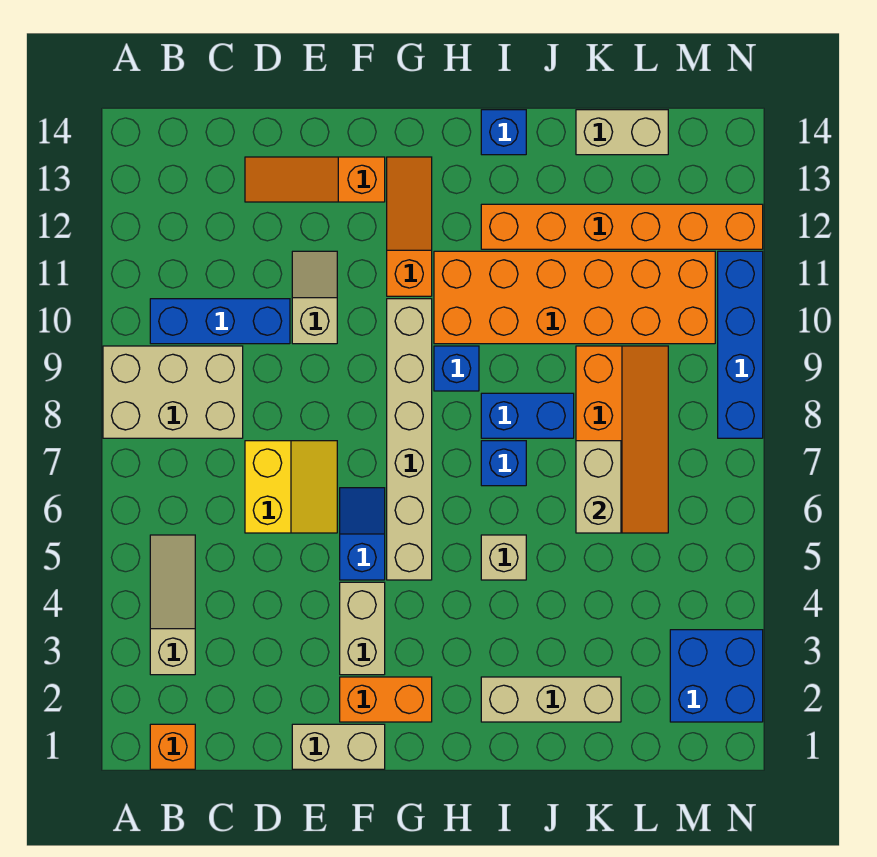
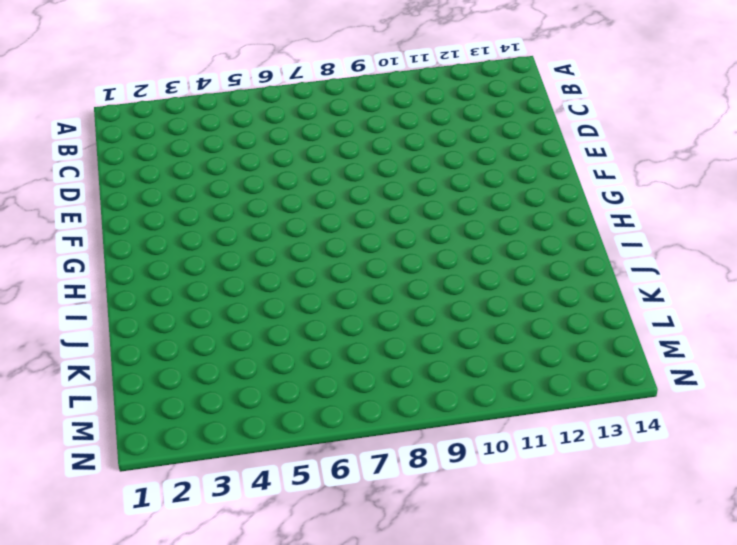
none -> tan 2x3 brick [103,346,243,438]
none -> orange 1x1 brick [150,724,195,769]
none -> tan 1x3 slope [150,535,195,675]

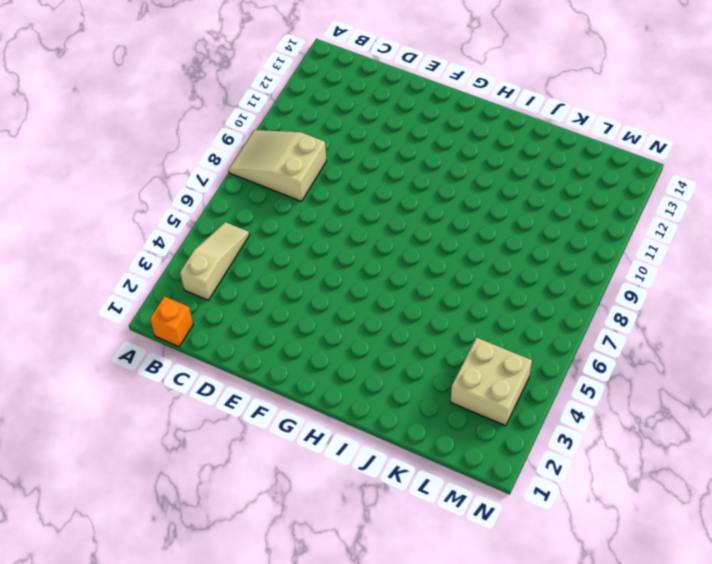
tan 2x3 slope [228,130,326,201] -> tan 2x3 brick [103,346,243,438]
tan 2x2 brick [451,338,532,426] -> blue 2x2 brick [670,630,763,722]
none -> blue 1x3 brick [150,299,290,344]
none -> yellow 2x2 slope [245,441,337,533]
none -> orange 1x3 slope [245,157,385,202]

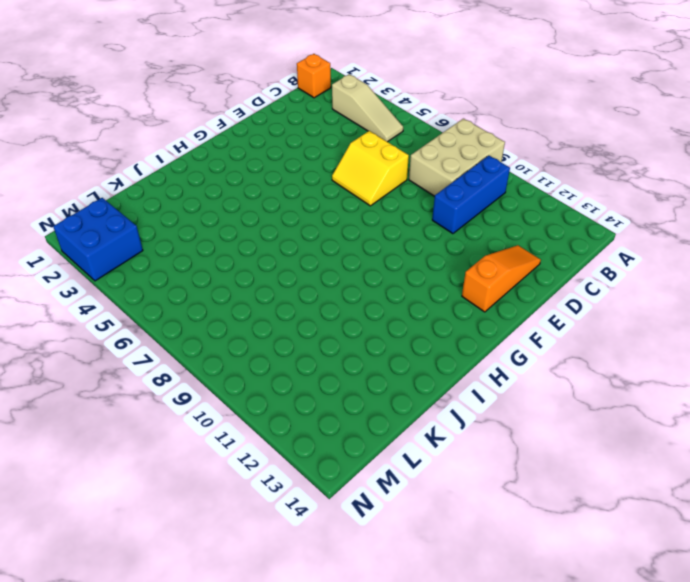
none -> tan 1x2 brick [292,724,385,769]
none -> tan 1x2 slope [292,251,337,344]
none -> orange 1x2 brick [340,677,432,722]

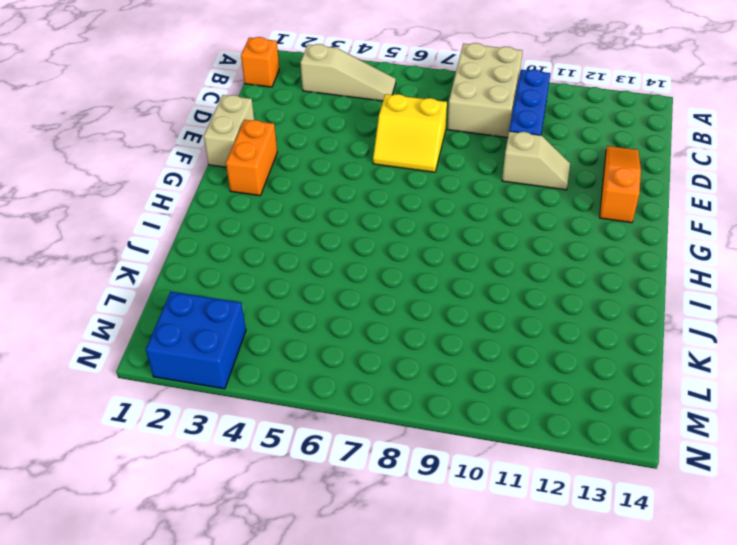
none -> tan 1x2 brick [340,582,385,675]
none -> blue 1x2 slope [340,488,385,580]
none -> tan 1x6 brick [387,299,432,580]

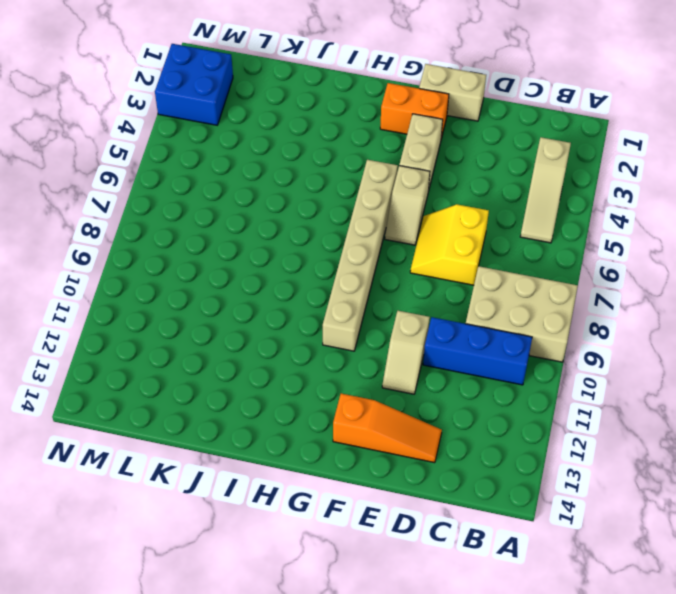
tan 1x2 slope [385,166,430,245] -> blue 1x2 slope [340,488,385,580]
none -> orange 1x1 brick [150,724,195,769]
none -> orange 1x3 slope [387,157,432,296]
none -> blue 1x1 brick [434,346,479,391]

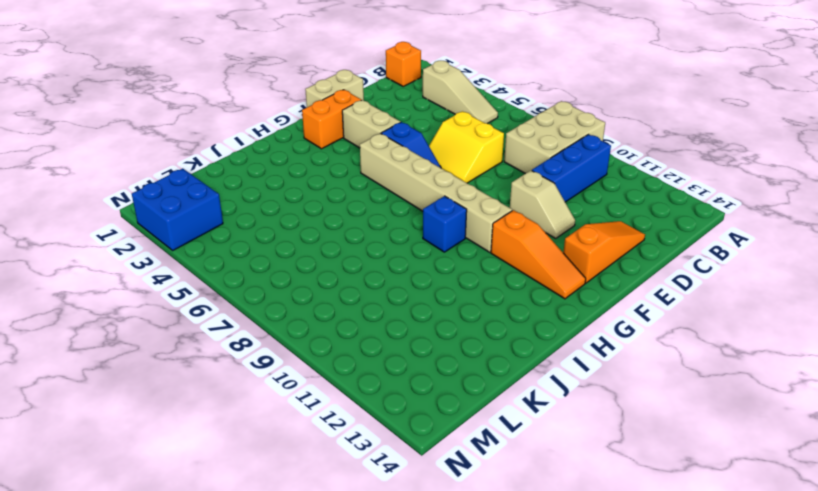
none -> orange 2x6 brick [434,251,715,344]
none -> tan 1x3 brick [481,677,621,722]
none -> tan 1x1 brick [481,535,526,580]

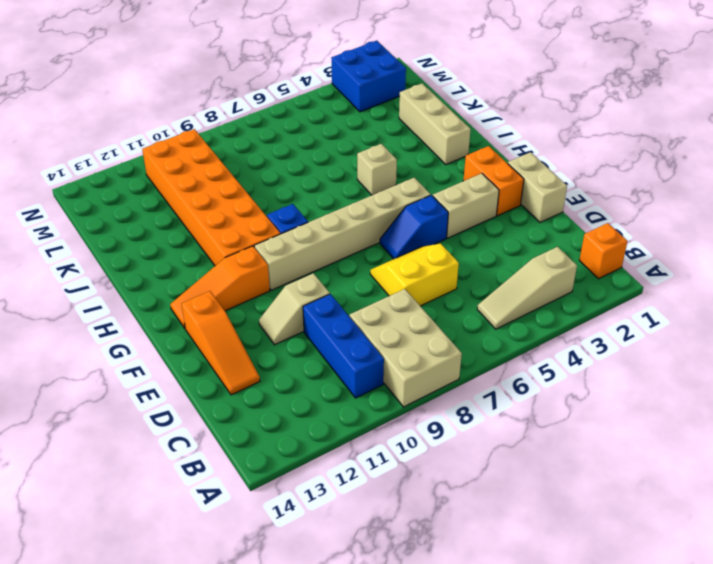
none -> blue 1x1 brick [481,441,526,486]
none -> blue 1x2 brick [481,393,574,438]
none -> orange 1x6 brick [481,204,763,249]

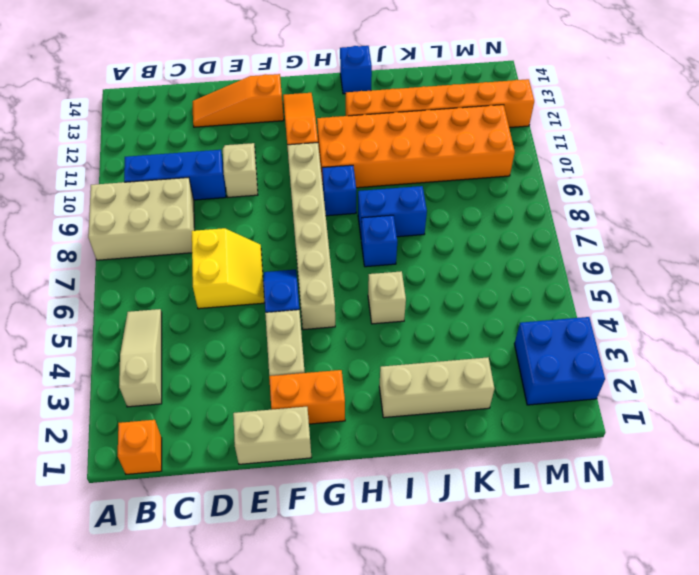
none -> orange 2x4 slope [576,346,668,533]
none -> tan 1x2 brick [576,110,668,155]
none -> blue 1x4 brick [718,251,763,438]

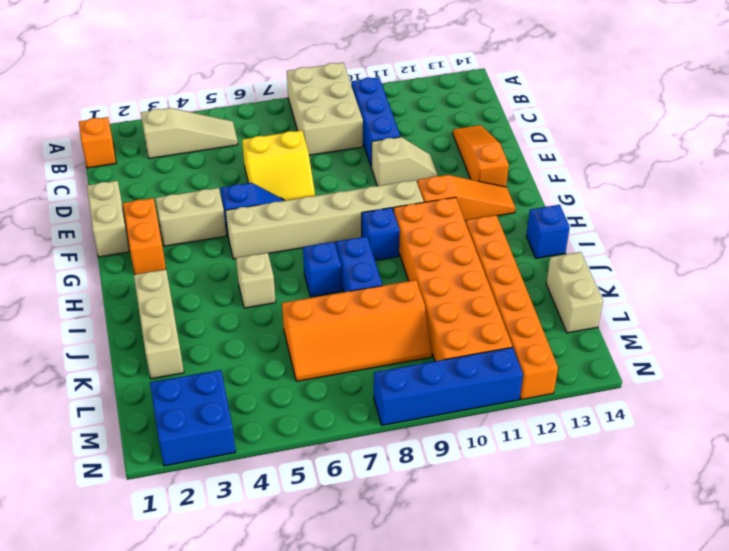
none -> tan 1x2 brick [576,441,621,533]

